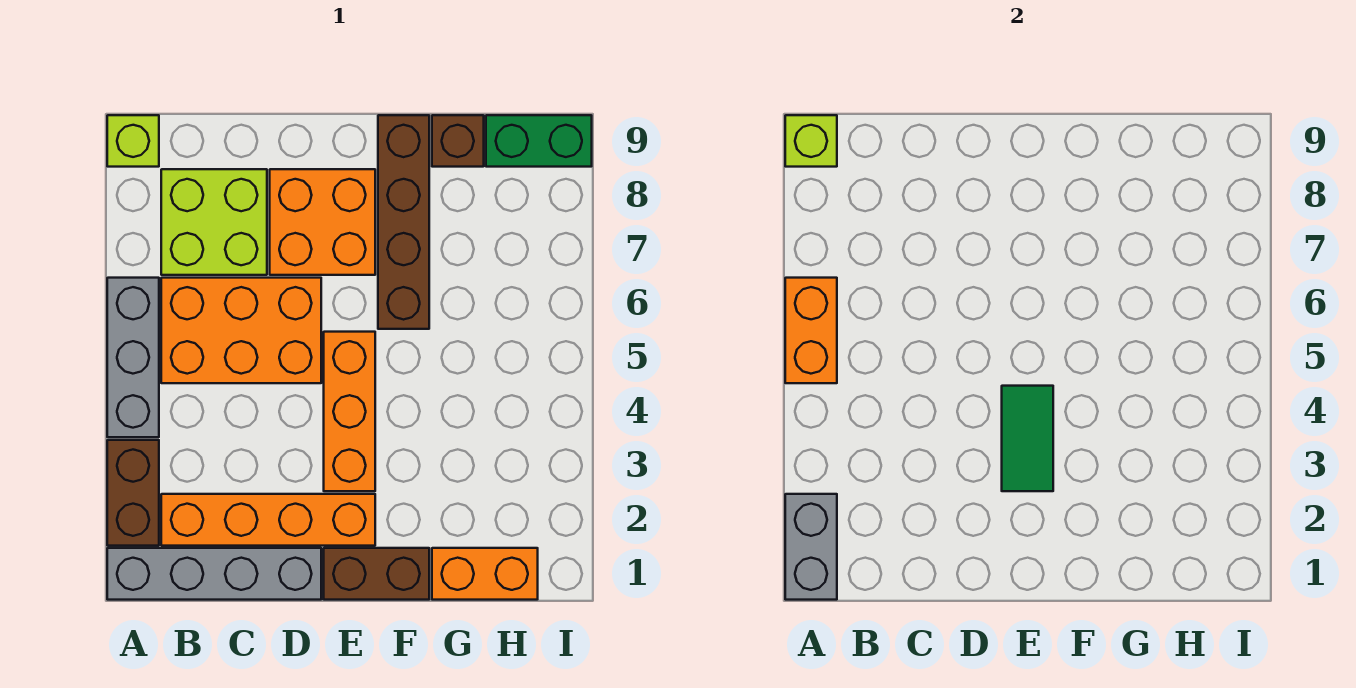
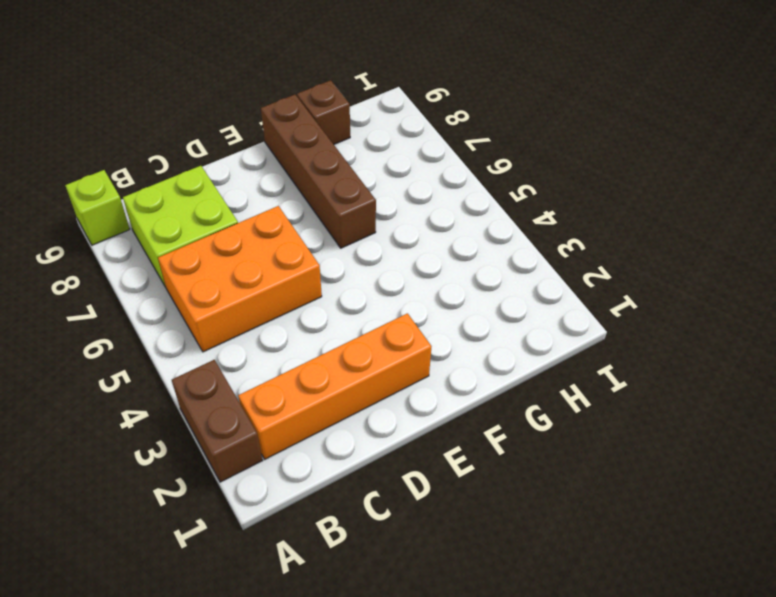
none -> grey 1x4 brick [107,548,321,600]
none -> grey 1x3 brick [107,278,159,437]
none -> orange 2x2 brick [270,169,375,275]

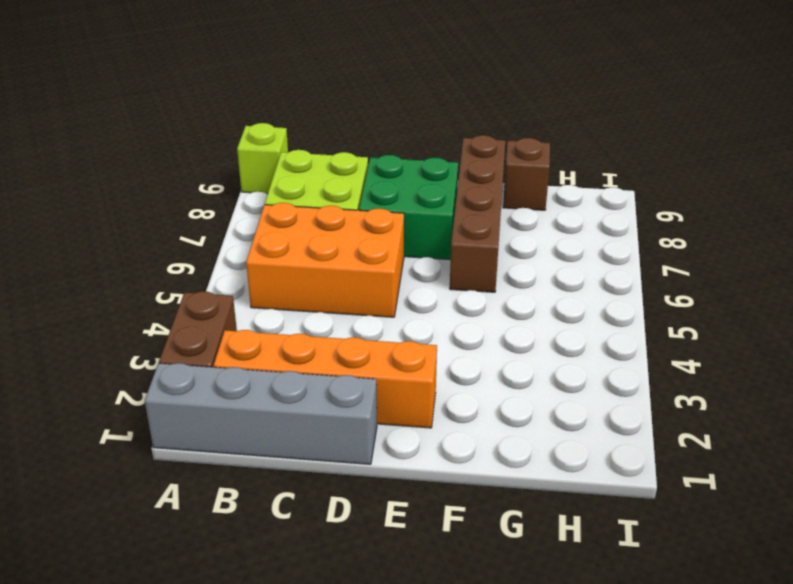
green 2x2 brick [359,155,458,260] -> orange 2x2 brick [270,169,375,275]
none -> grey 1x3 brick [107,278,159,437]
none -> brown 1x2 brick [324,548,429,600]
none -> orange 1x3 brick [324,332,375,491]

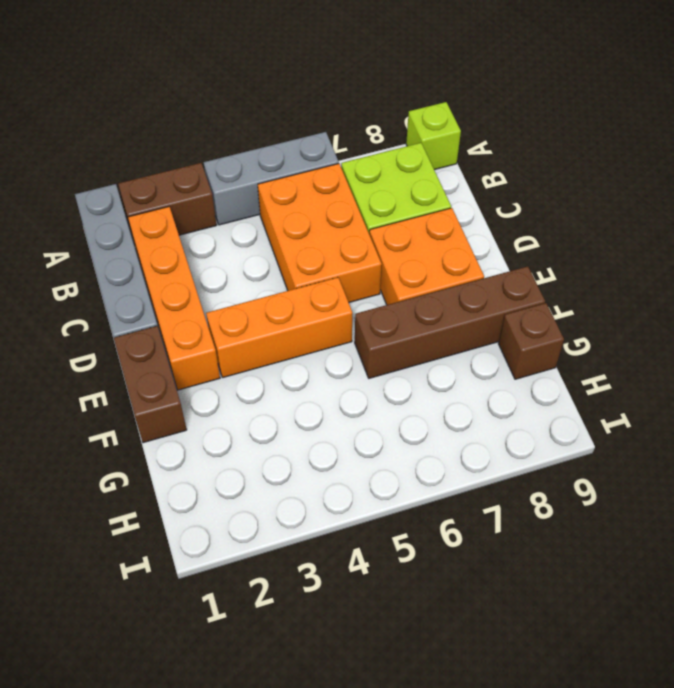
none -> orange 1x2 brick [432,548,538,600]
none -> green 1x2 brick [486,115,592,167]
none -> grey 1x2 brick [785,494,837,600]

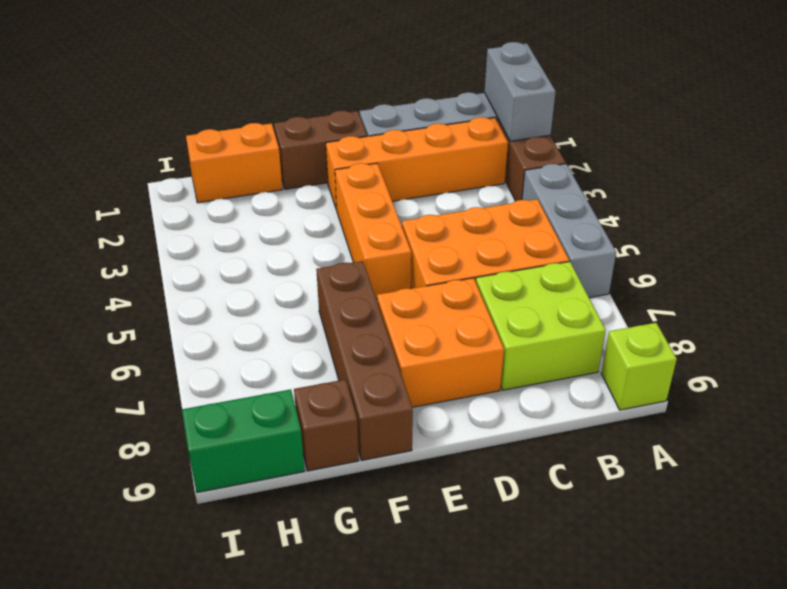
none -> orange 1x2 brick [785,278,837,383]
none -> lime 1x1 brick [785,115,837,167]
none -> green 1x2 tile [1002,386,1053,491]

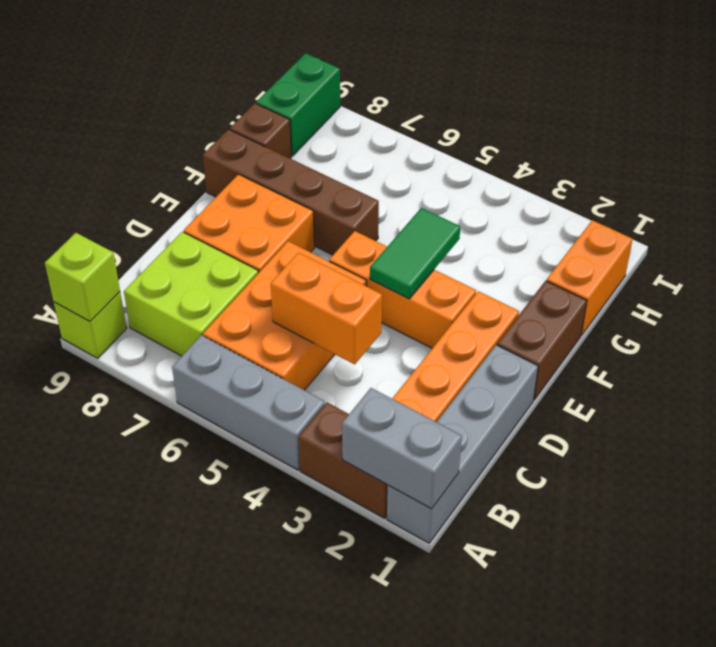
orange 1x2 brick [271,253,382,364] -> orange 1x2 brick moved to [785,278,837,383]
green 1x2 tile [370,208,460,299] -> green 1x2 tile turned to [1002,386,1053,491]

